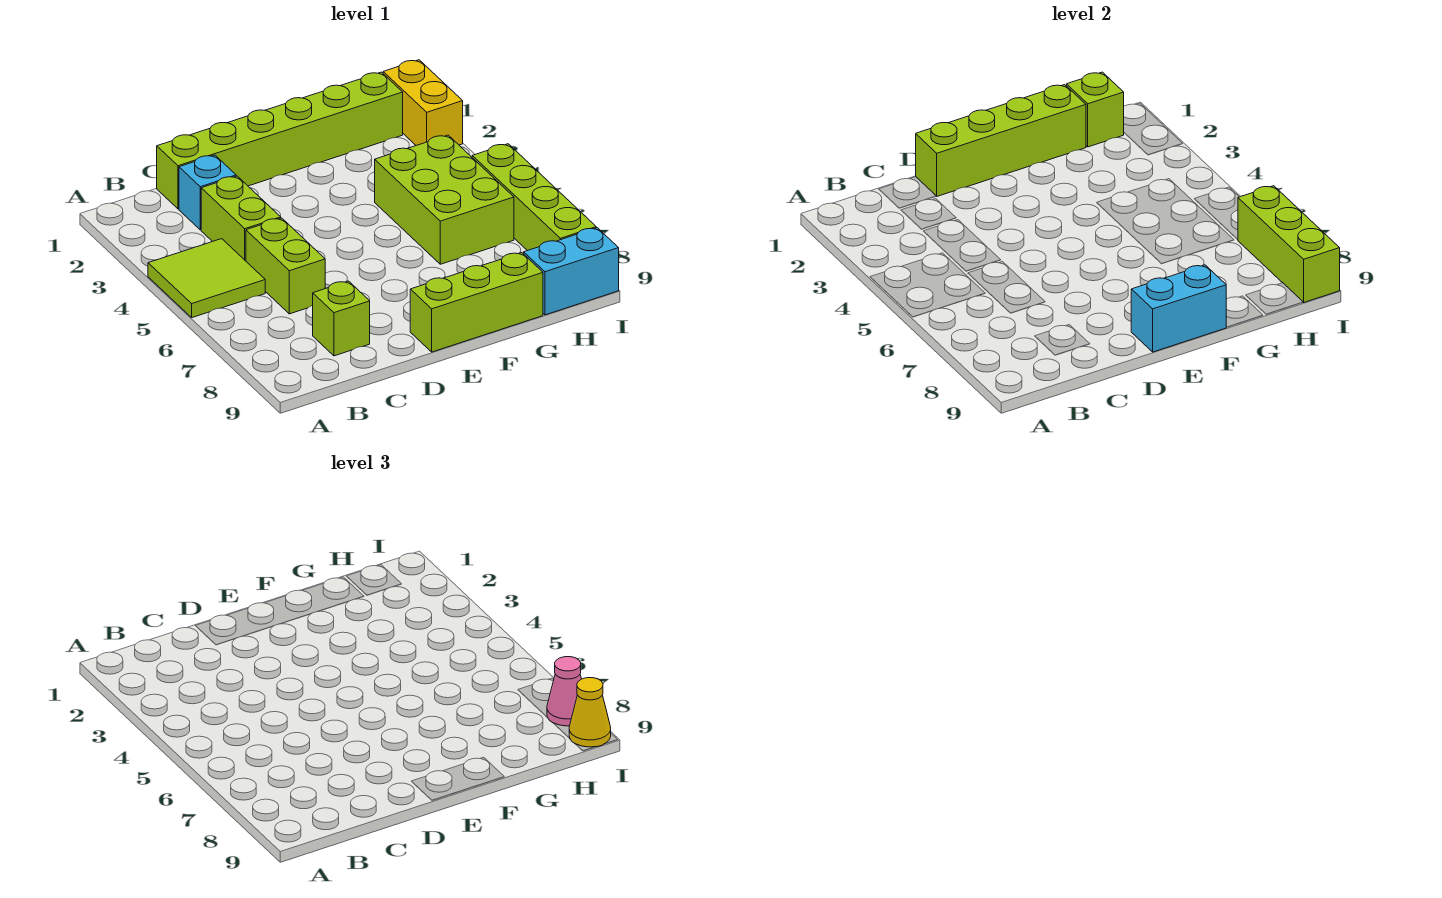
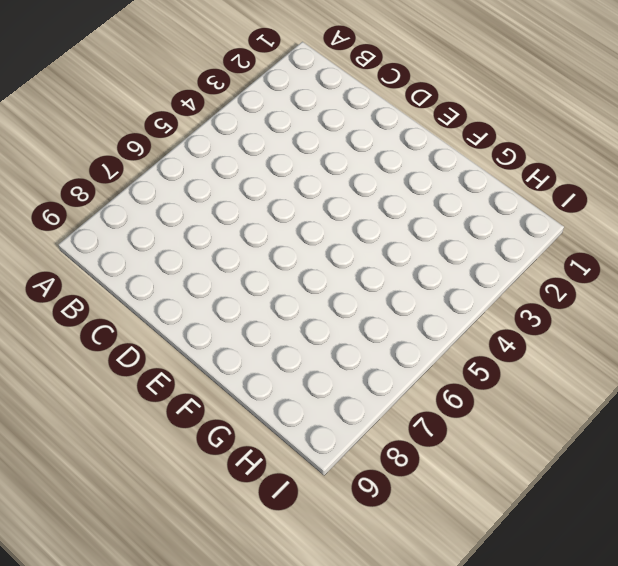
none -> lime 2x2 tile [148,239,265,318]
none -> lime 1x6 brick [157,72,403,209]
none -> cyan 1x1 brick [179,155,236,230]

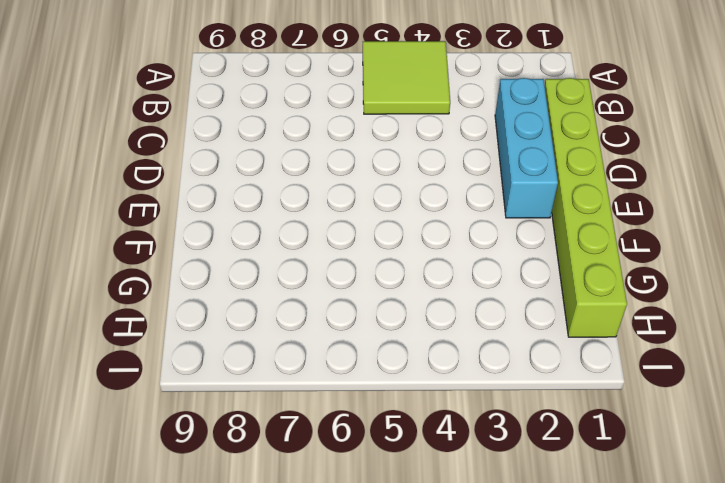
cyan 1x3 brick [495,78,558,218] -> cyan 1x1 brick [179,155,236,230]
none -> lime 1x2 brick [201,176,281,261]
none -> lime 1x2 brick [246,218,325,314]
none -> lime 1x1 brick [313,281,370,356]

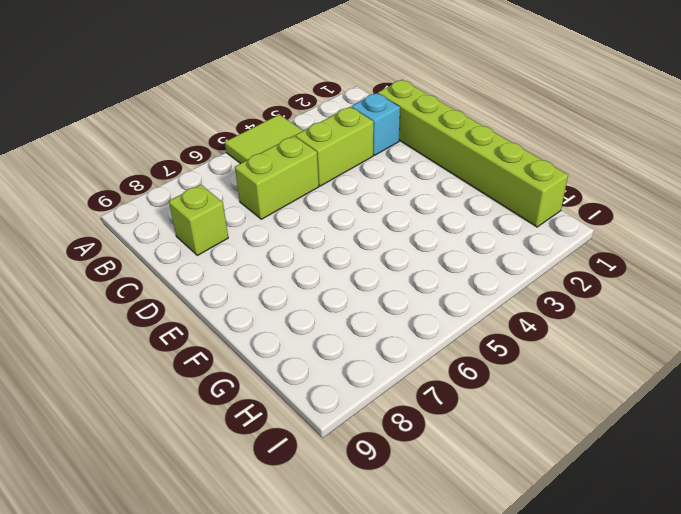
none -> lime 1x3 brick [410,253,543,352]
none -> lime 2x3 brick [375,135,514,264]
none -> cyan 1x2 brick [524,228,619,315]

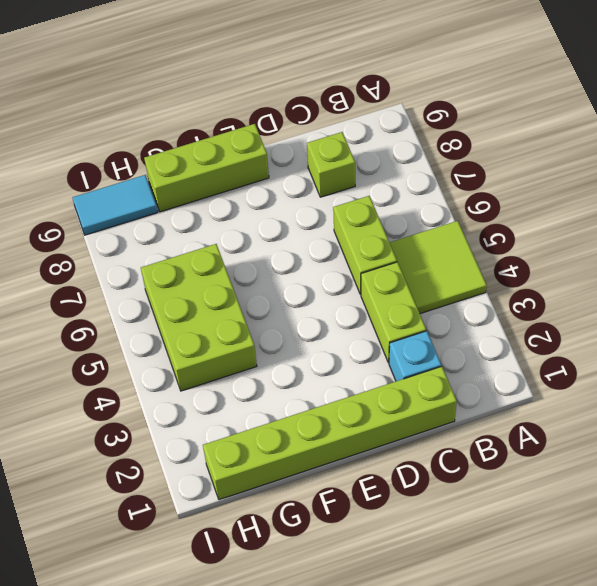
cyan 1x2 tile [72,175,158,235] -> cyan 1x2 brick [524,228,619,315]
none -> yellow 1x2 brick [383,60,463,145]
none -> lime 1x4 brick [472,144,596,251]
none -> lime 1x4 brick [916,85,1086,196]

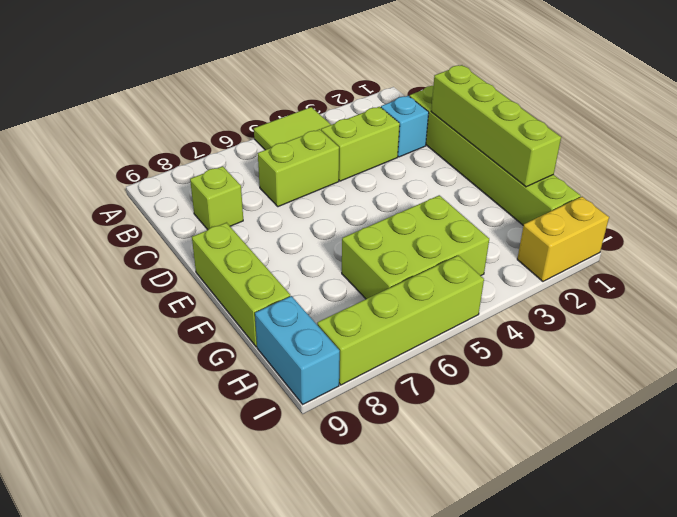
none -> cyan 1x2 brick [1131,265,1226,352]
none -> lime 1x1 brick [1067,72,1124,147]
none -> lime 1x3 brick [1238,186,1340,302]

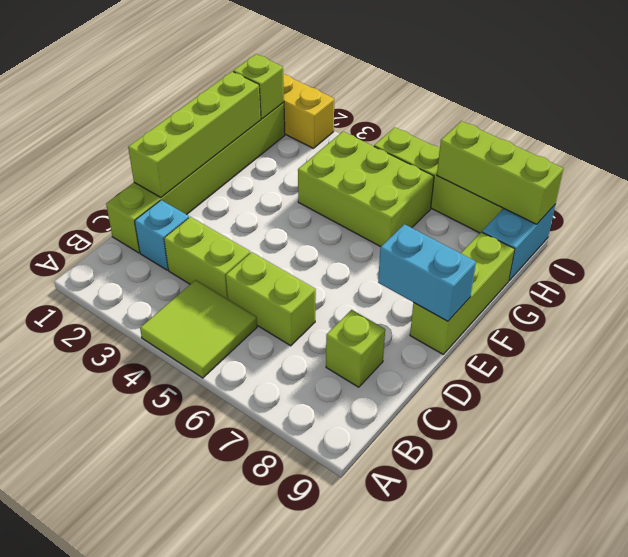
cyan 1x2 brick [378,224,476,321] -> cyan 1x2 brick turned to [1131,265,1226,352]
none -> pink 1x1 cone [547,657,581,726]
none -> yellow 1x1 cone [569,678,611,747]

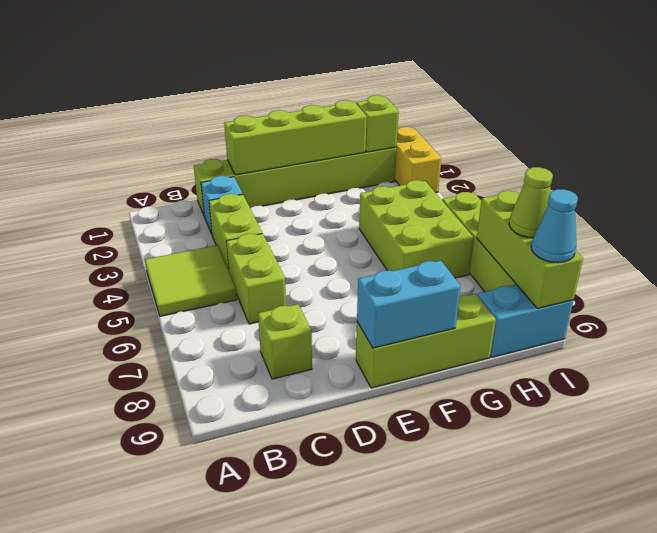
lime 1x1 cone [509,167,553,238] -> pink 1x1 cone [547,657,581,726]
cyan 1x1 cone [531,189,578,263] -> yellow 1x1 cone [569,678,611,747]

